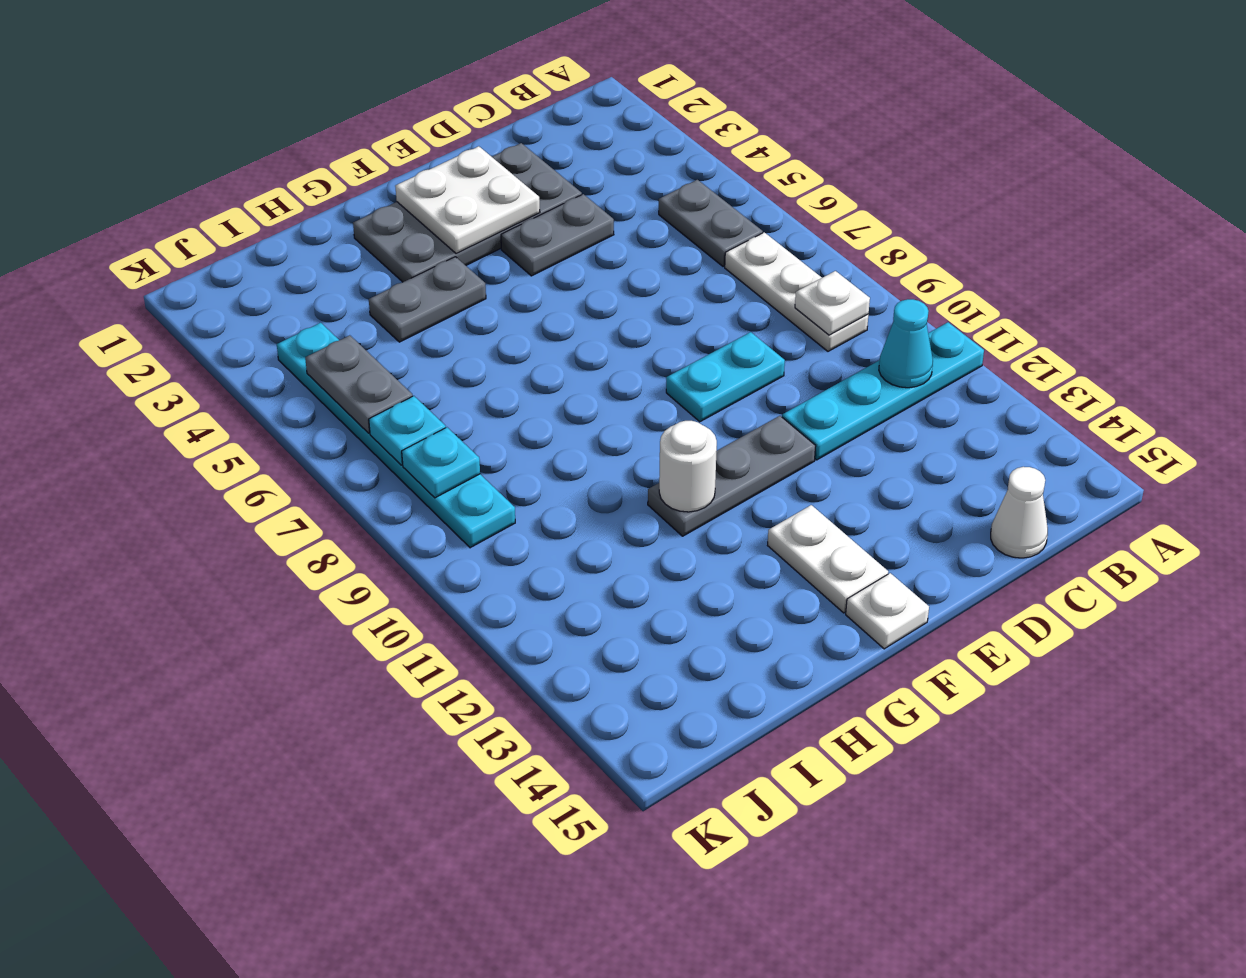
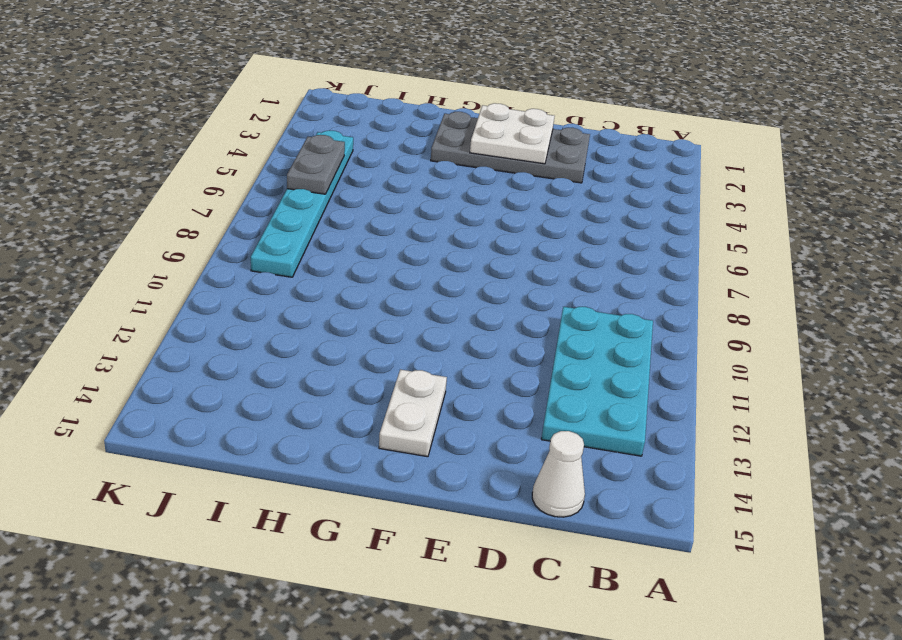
cyan 2x4 plate [541,307,653,456] -> cyan 1x4 plate [782,322,984,460]
none -> grey 1x2 plate [659,180,763,267]
none -> white 1x3 plate [725,232,868,351]
none -> grey 1x2 plate [501,194,614,276]

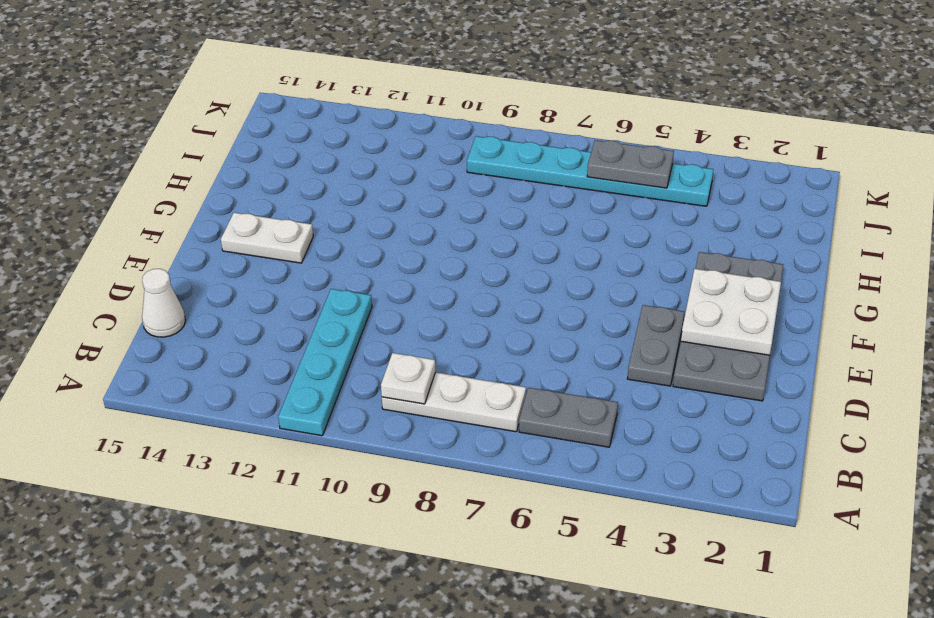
none -> cyan 1x2 plate [666,332,785,422]
none -> grey 1x3 plate [648,416,816,536]
none -> white 1x1 plate [846,573,929,649]

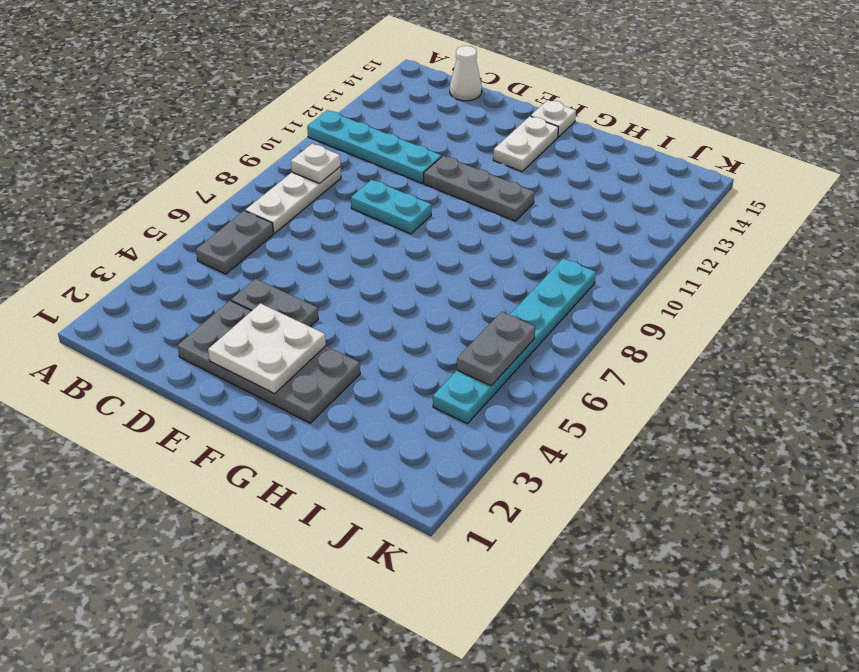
none -> grey 1x2 plate [369,257,486,342]
none -> cyan 1x1 cone [879,299,933,388]
none -> white 1x1 round brick [659,421,717,512]

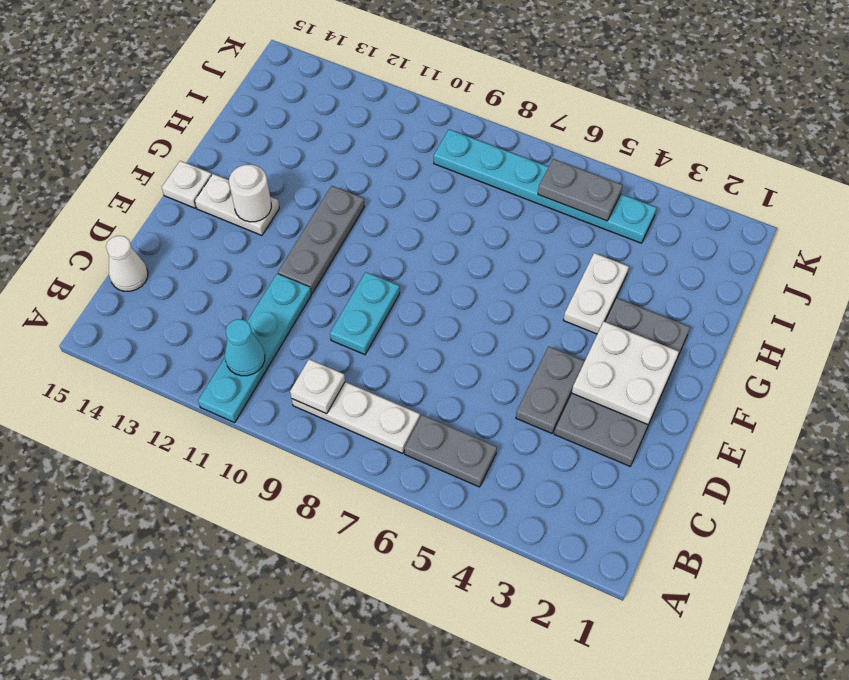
white 1x1 round brick [229,165,271,222] -> white 1x1 round brick moved to [659,421,717,512]
white 1x2 plate [564,253,629,334] -> grey 1x2 plate [369,257,486,342]
none -> cyan 1x1 plate [369,396,446,465]
none -> cyan 1x1 plate [402,427,480,498]

